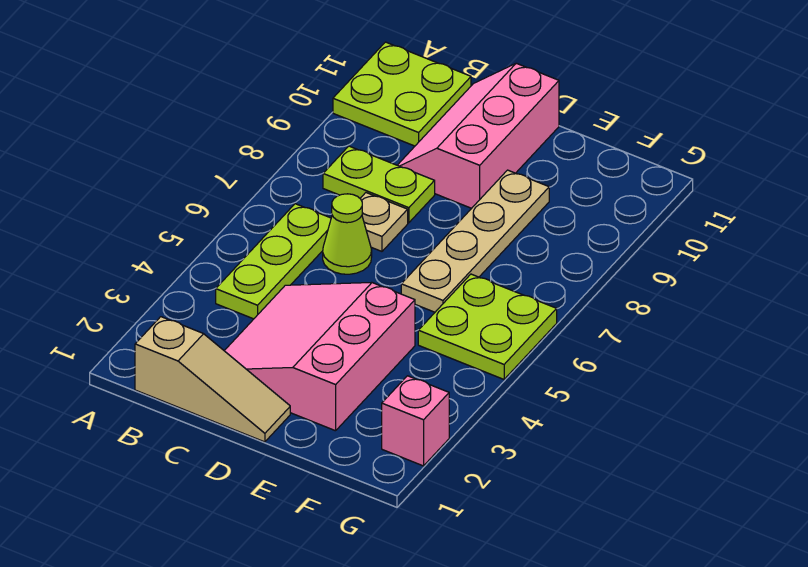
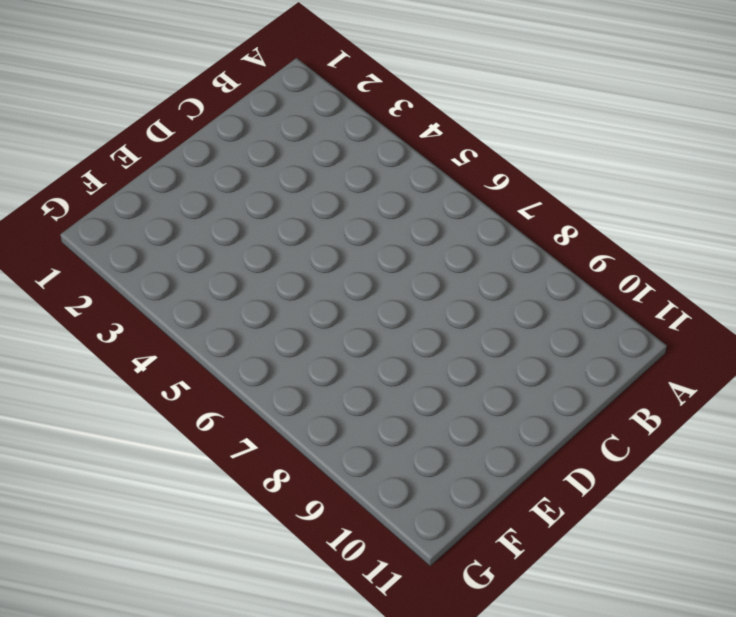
none -> lime 2x2 plate [333,42,471,146]
none -> tan 1x3 slope [135,317,290,442]

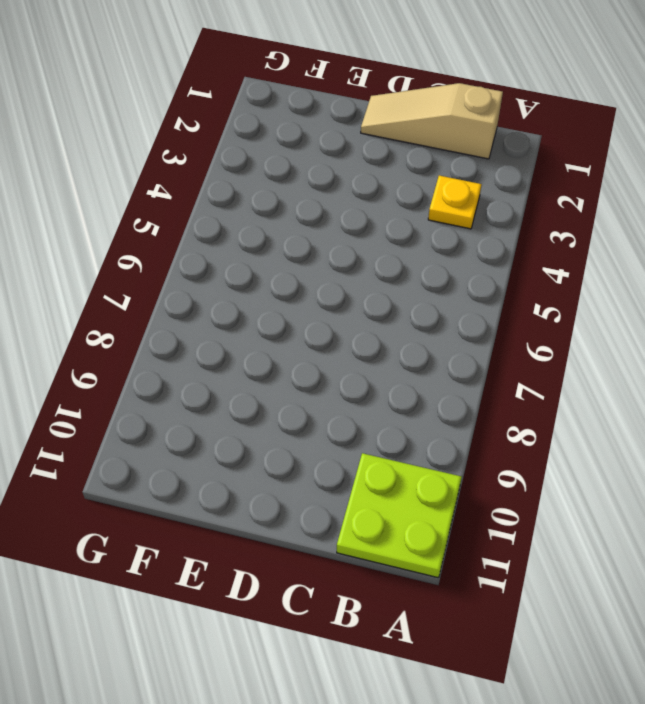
yellow 1x1 plate [428,175,482,229] -> none
none -> lime 1x3 plate [216,204,331,319]
none -> lime 1x2 plate [323,146,435,223]

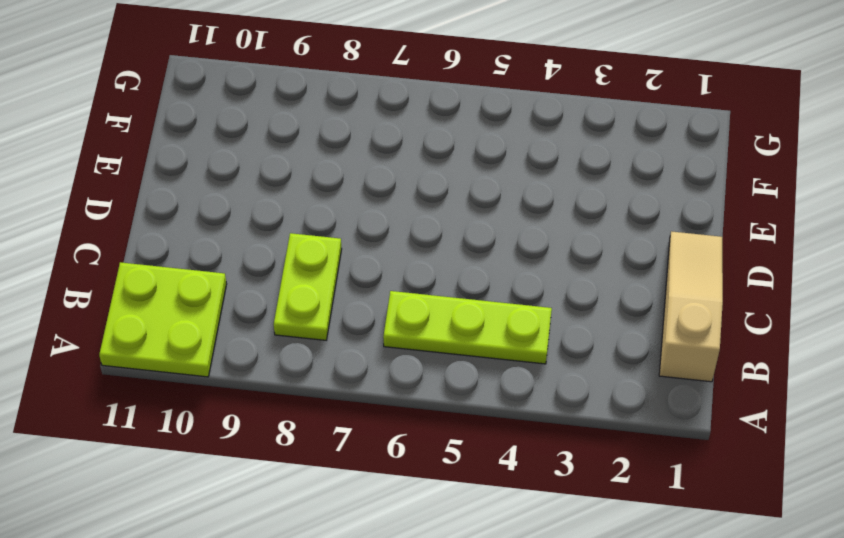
none -> pink 3x3 slope [224,282,415,431]
none -> lime 1x1 cone [323,194,372,274]

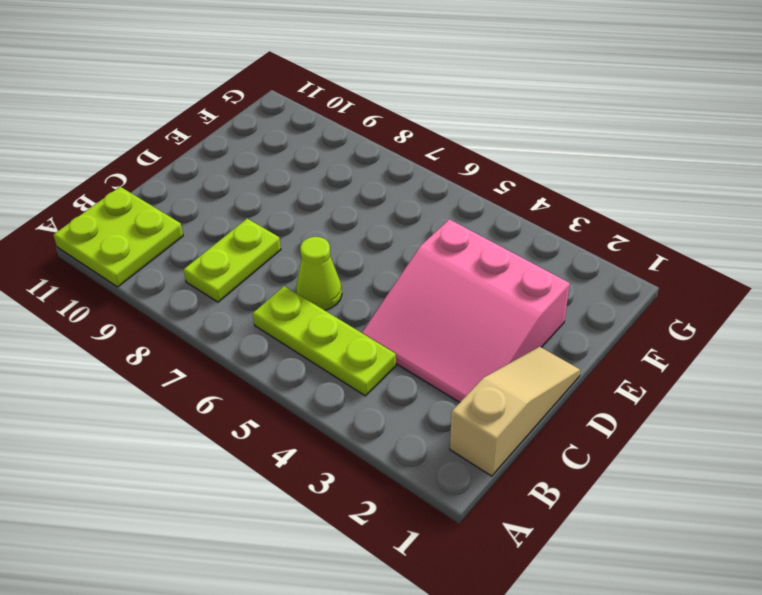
none -> tan 1x1 plate [360,193,408,251]
none -> pink 2x3 slope [397,63,559,208]

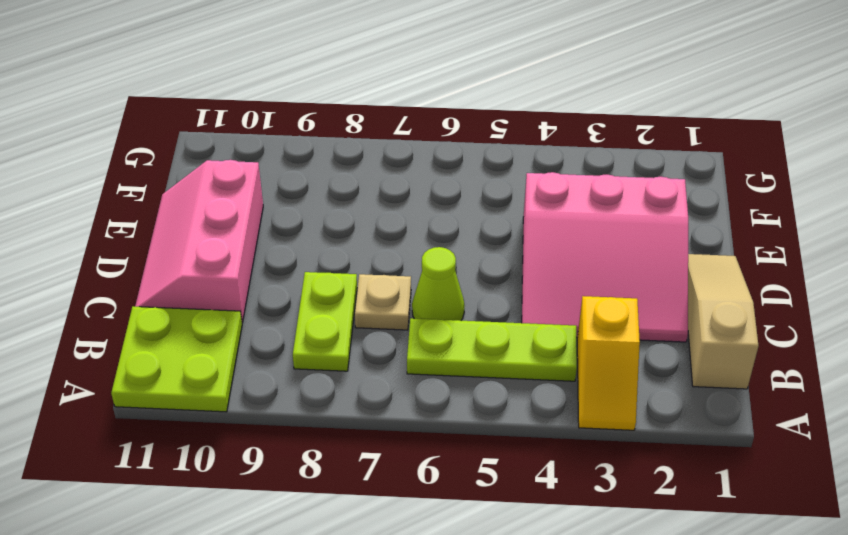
yellow 1x2 slope [577,296,640,430] -> none
pink 2x3 slope [135,160,263,323] -> pink 2x3 slope turned to [397,63,559,208]
none -> tan 1x4 plate [401,170,549,312]
none -> lime 2x2 plate [418,274,557,379]

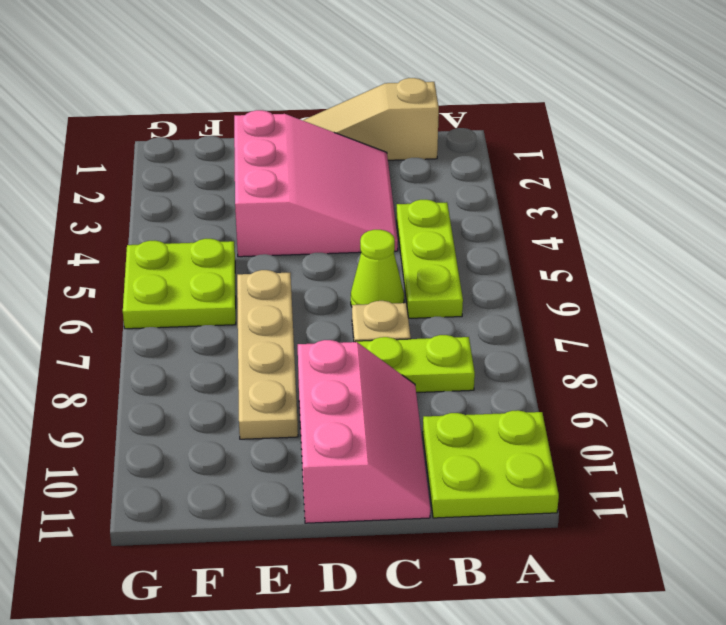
none -> pink 1x1 brick [382,376,449,466]

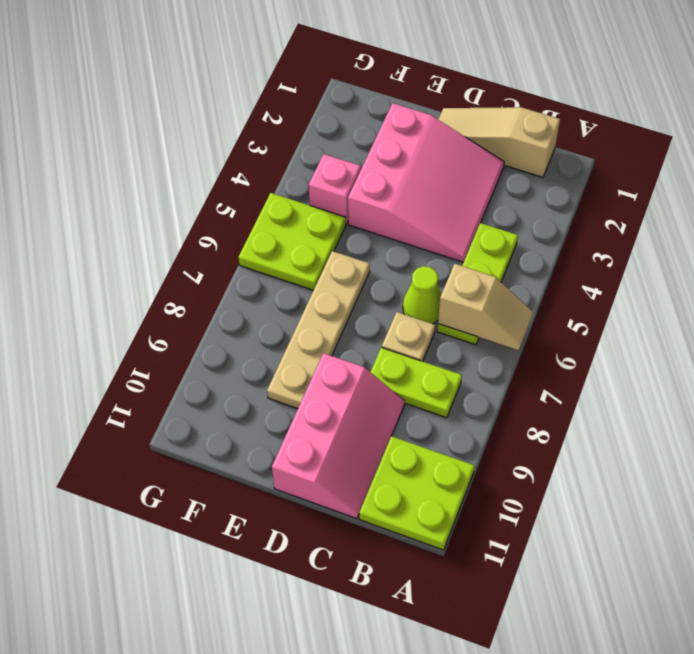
tan 1x2 slope [438,264,533,350] -> none
pink 1x1 brick [309,154,361,224] -> pink 1x1 brick moved to [382,376,449,466]

